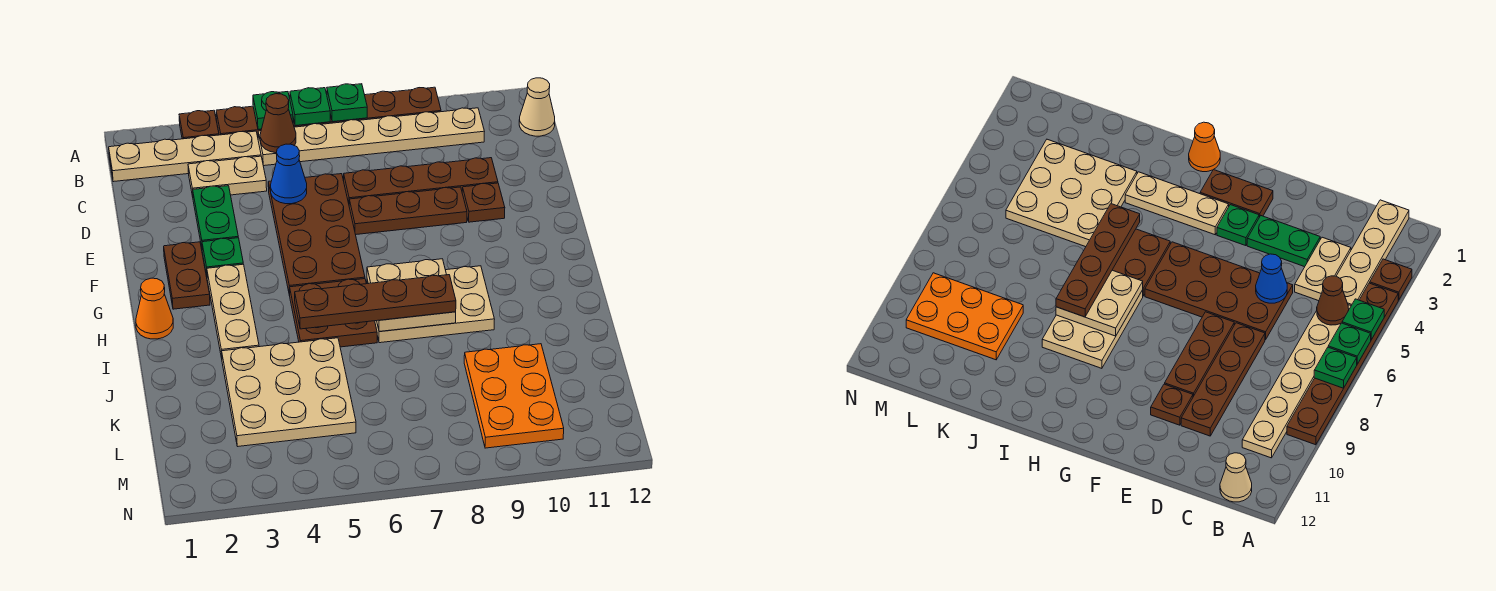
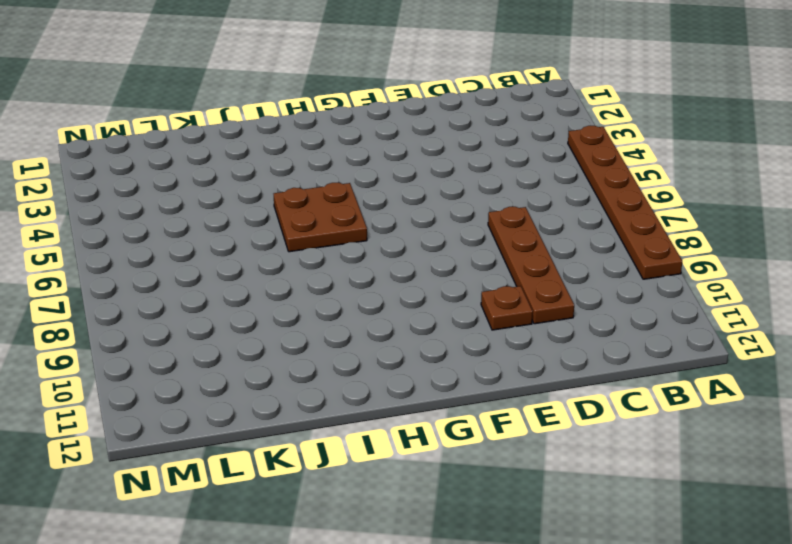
none -> brown 1x1 plate [179,110,219,139]
none -> tan 1x4 plate [109,131,261,182]
none -> tan 1x6 plate [258,108,484,166]

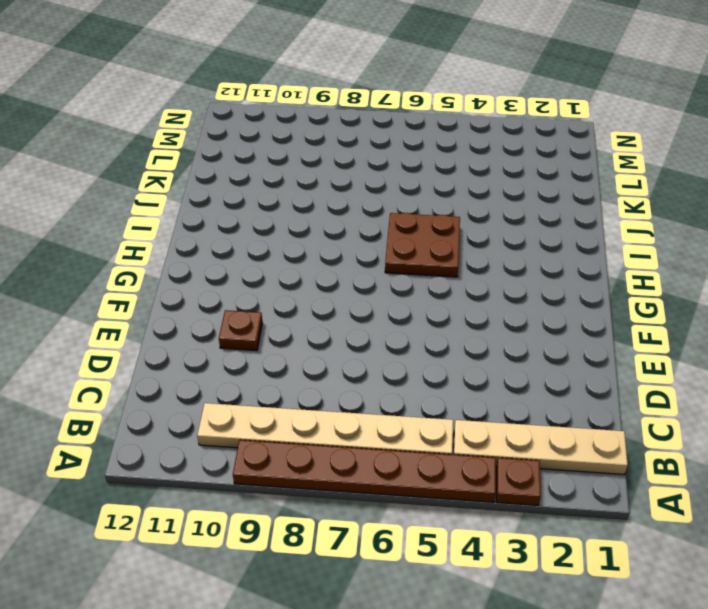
none -> tan 1x1 cone [519,78,555,136]
none -> tan 1x2 plate [188,156,267,196]
none -> green 1x2 plate [193,186,238,247]

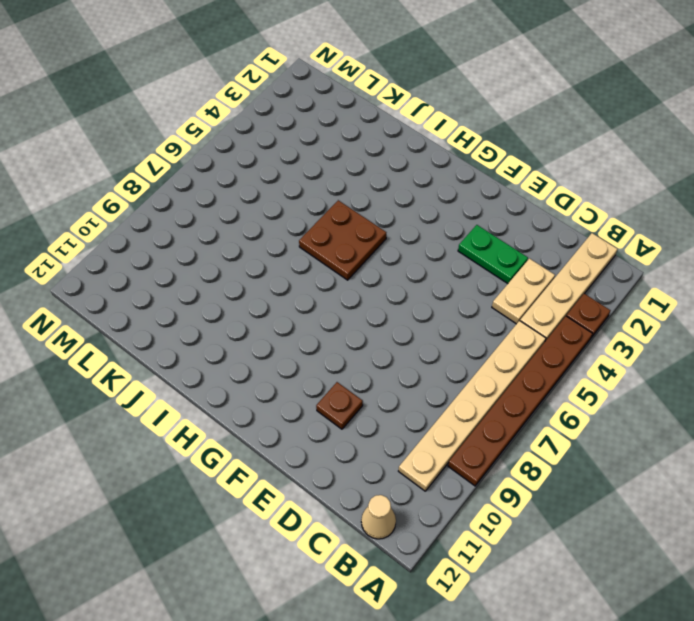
none -> brown 2x4 plate [268,174,365,296]
none -> brown 1x4 plate [344,158,498,203]
none -> brown 1x3 plate [349,187,467,235]

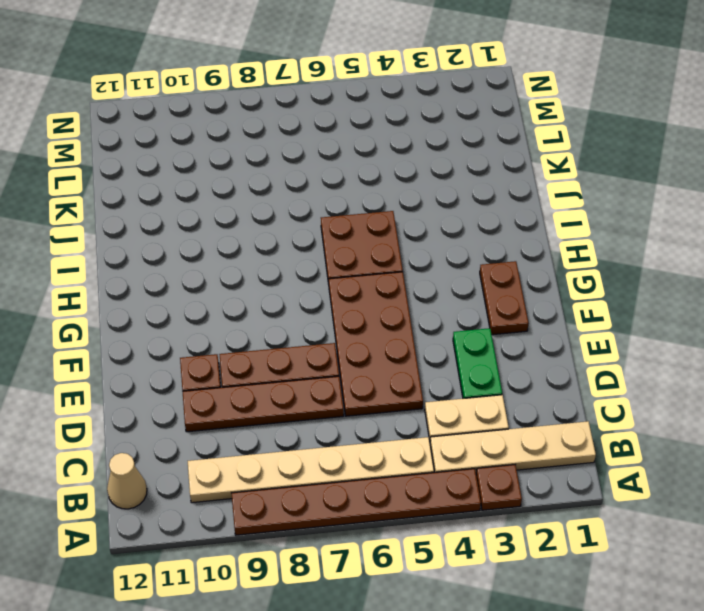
none -> green 1x1 plate [202,238,243,275]
none -> tan 1x3 plate [207,264,259,358]
none -> orange 1x1 cone [136,278,173,339]

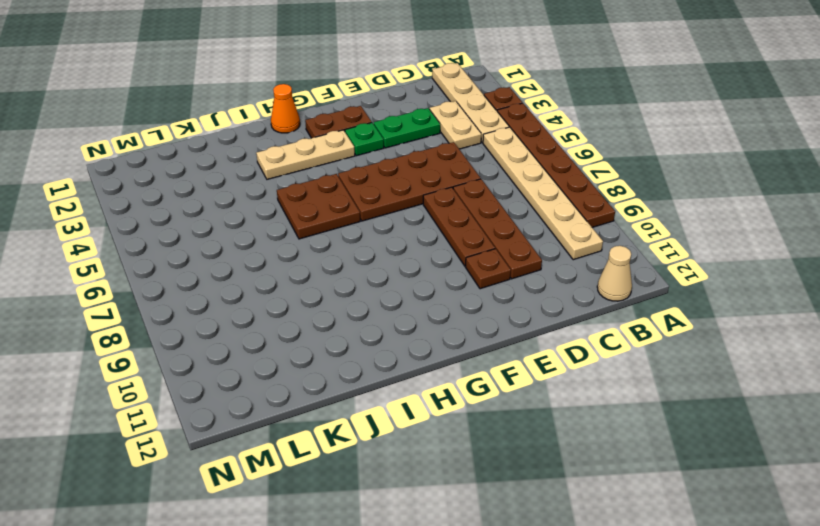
none -> tan 2x3 plate [367,266,495,343]
none -> tan 3x3 plate [222,338,356,446]
none -> orange 2x3 plate [464,344,564,448]

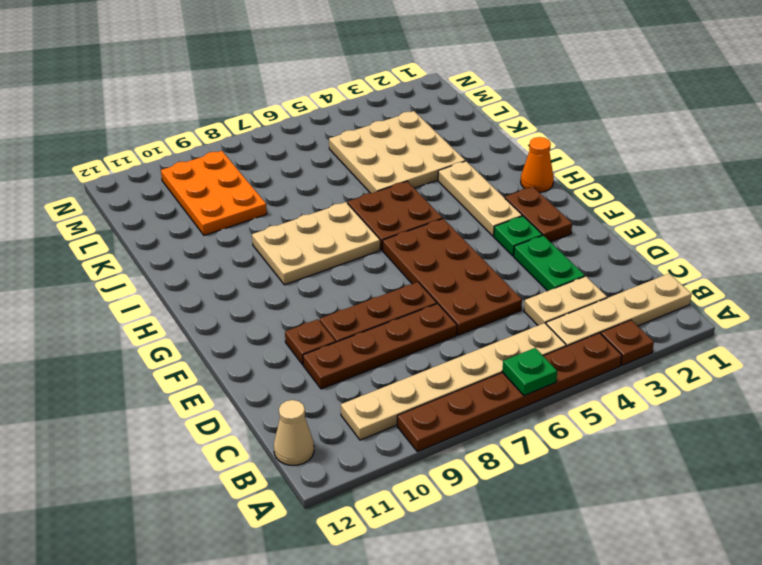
none -> green 1x1 plate [253,92,293,129]
none -> green 1x1 plate [327,84,367,122]
none -> brown 1x1 cone [260,94,296,153]

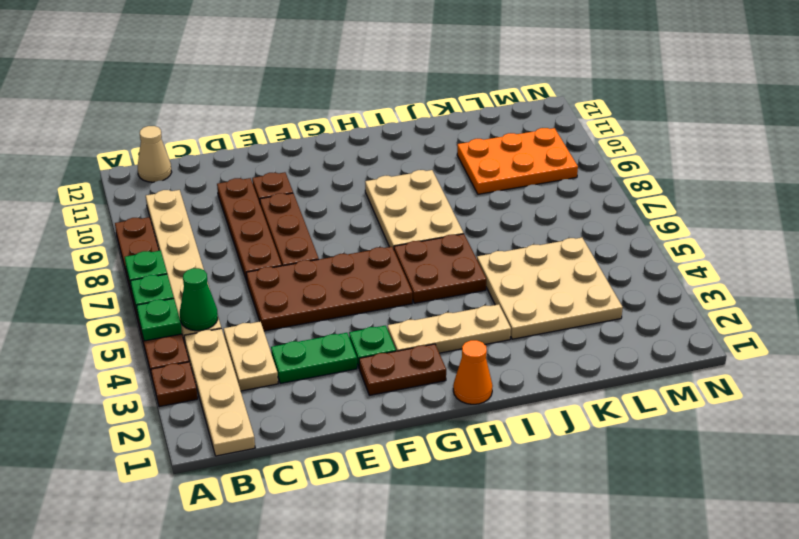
green 1x1 cone [180,268,218,331] -> brown 1x1 cone [260,94,296,153]
none -> blue 1x1 cone [271,144,307,204]
none -> tan 2x2 plate [367,259,456,332]
none -> brown 1x4 plate [295,275,456,329]

